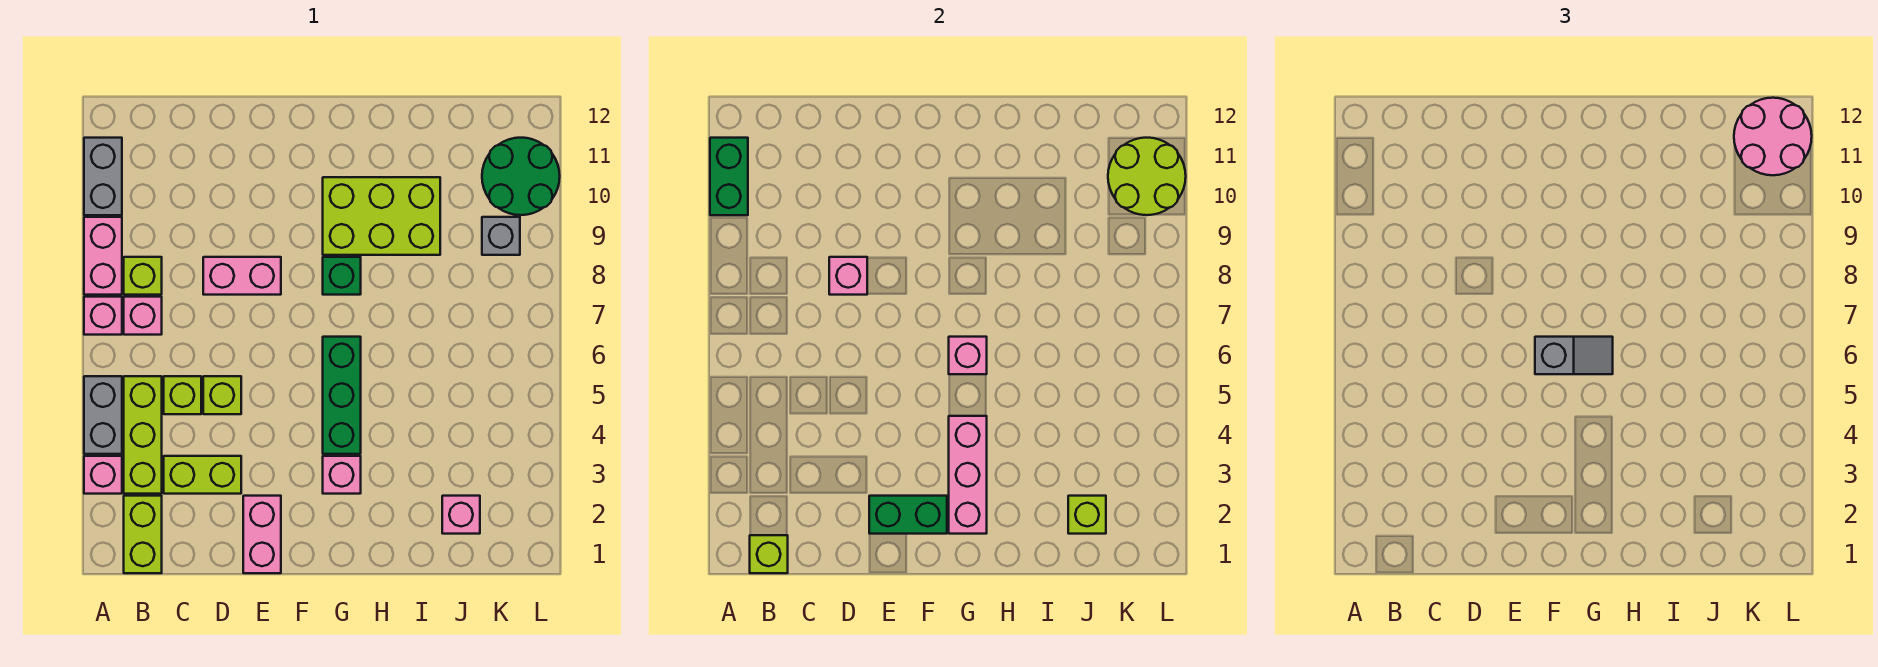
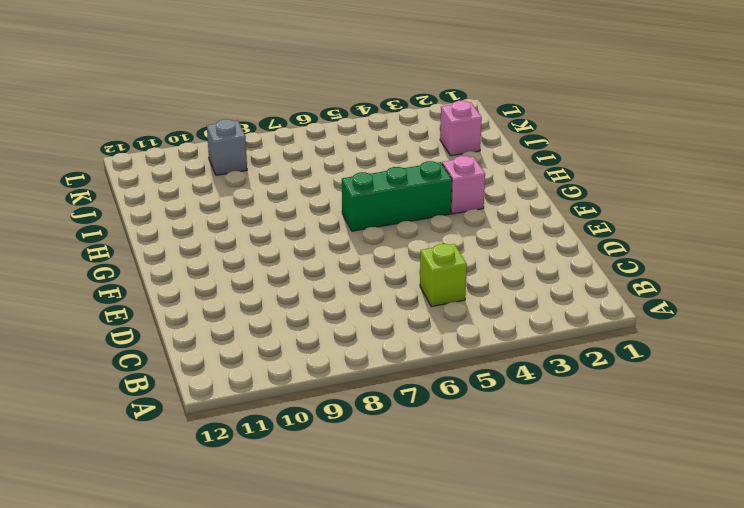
none -> pink 1x1 brick [84,456,122,494]
none -> grey 1x2 brick [84,376,122,454]
none -> pink 1x1 brick [84,297,122,335]
none -> pink 1x2 brick [84,217,122,295]

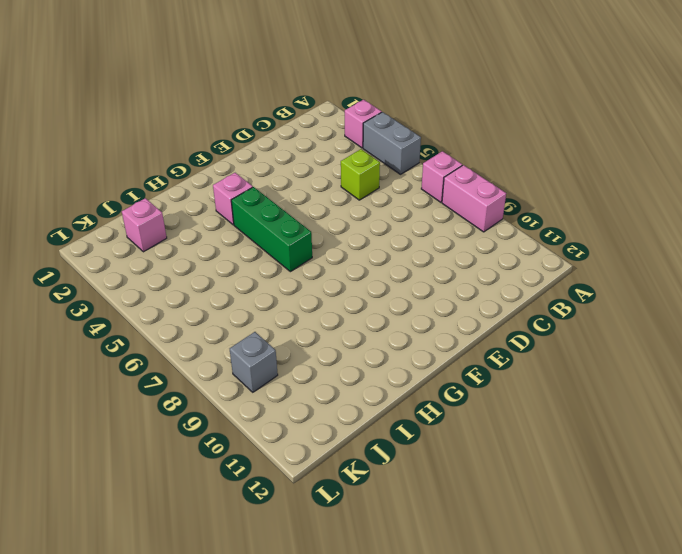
none -> grey 1x2 brick [84,138,122,215]
none -> lime 1x2 brick [124,496,162,573]
none -> lime 1x3 brick [124,376,162,494]
none -> pink 1x1 brick [124,297,162,335]

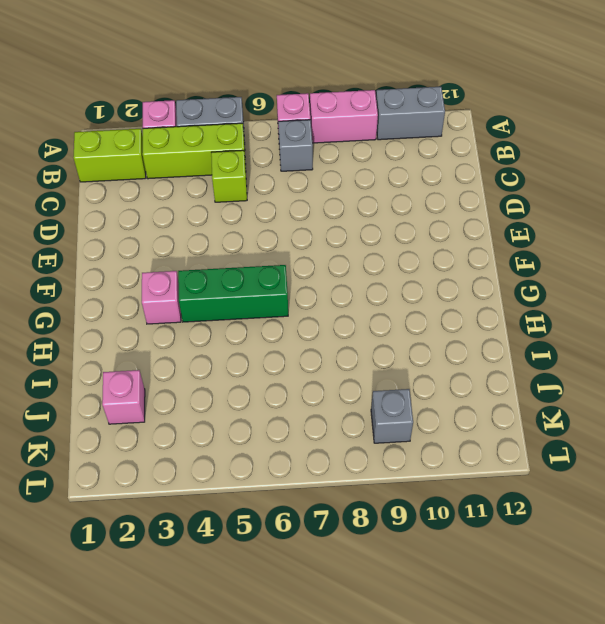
grey 1x1 brick [278,120,313,171] -> pink 1x1 brick [124,297,162,335]
none -> lime 1x1 brick [124,257,162,295]
none -> lime 1x2 brick [164,456,241,494]
none -> lime 1x1 brick [203,376,241,414]
none -> pink 1x2 brick [203,257,281,295]

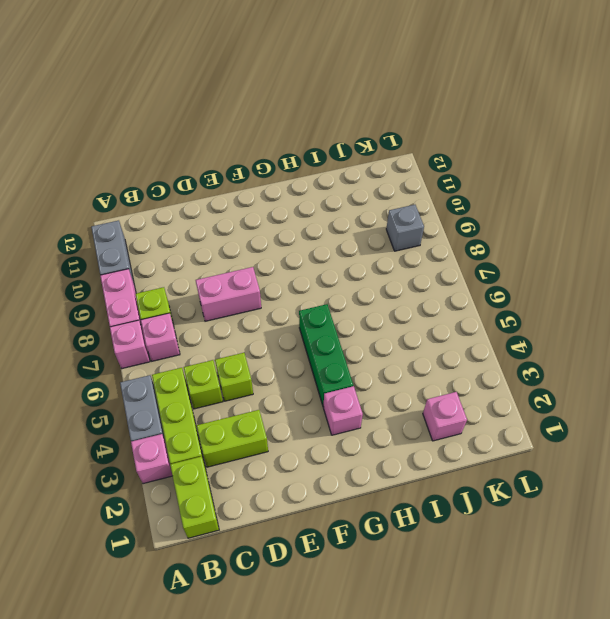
none -> pink 1x2 brick [243,496,281,573]
none -> green 1x1 brick [323,257,361,295]
none -> lime 2x3 brick [323,177,440,255]
none -> green 2x2 round brick [482,138,560,215]

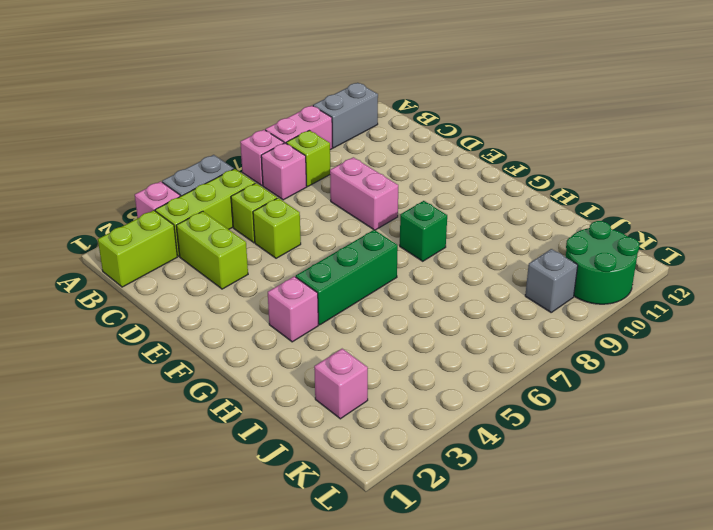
none -> pink 1x2 brick [243,496,281,573]
none -> lime 2x3 brick [323,177,440,255]
none -> green 1x2 brick [710,138,748,215]
none -> lime 1x1 brick [750,535,788,573]

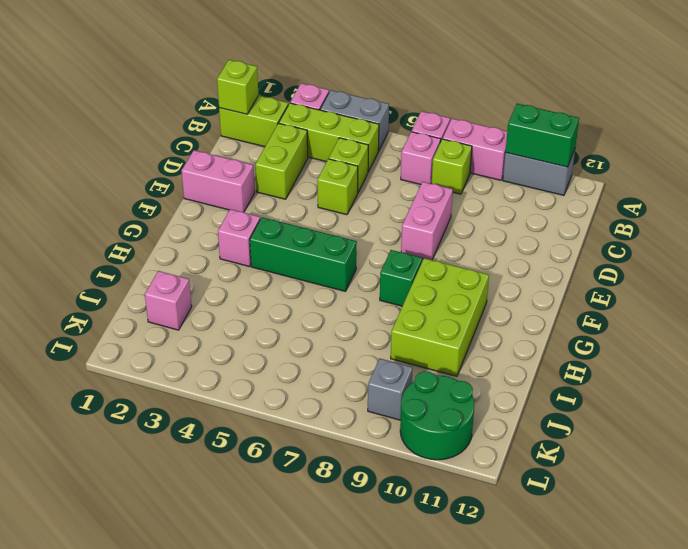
none -> pink 1x1 brick [829,257,867,295]
none -> green 1x2 brick [869,496,947,534]
none -> pink 1x3 brick [949,416,987,534]
none -> pink 1x1 brick [949,337,987,374]

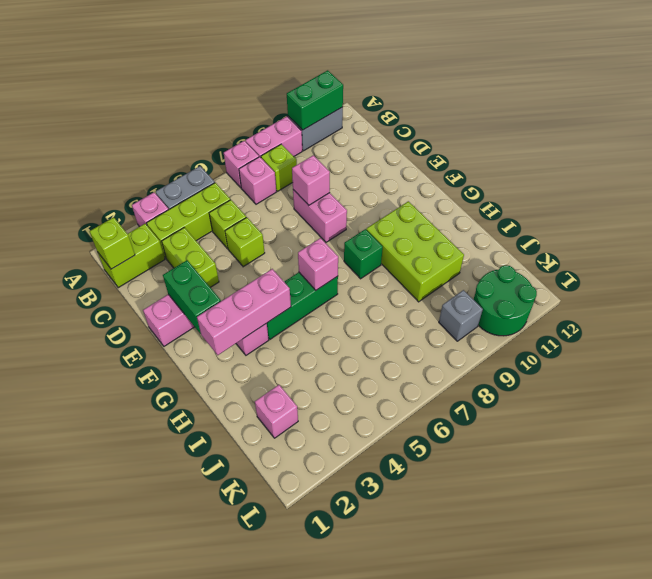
none -> lime 1x1 brick [1068,496,1106,534]
none -> lime 2x2 round brick [1108,138,1186,215]
none -> grey 1x2 slope [1535,337,1613,374]
none -> pink 2x2 round brick [1734,98,1812,175]

